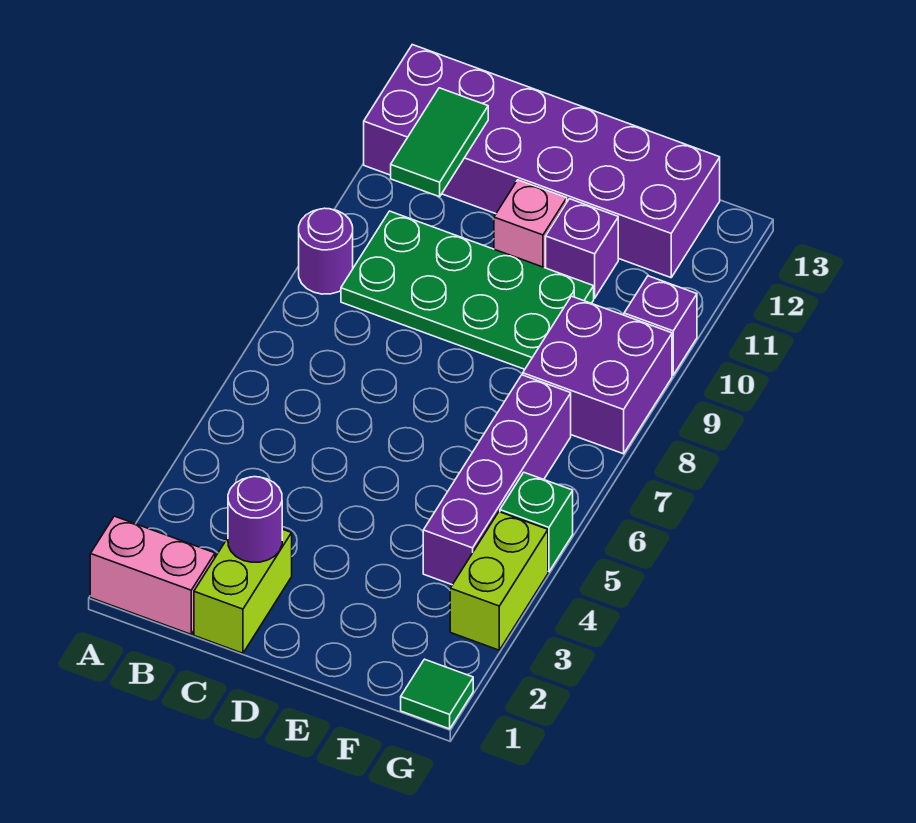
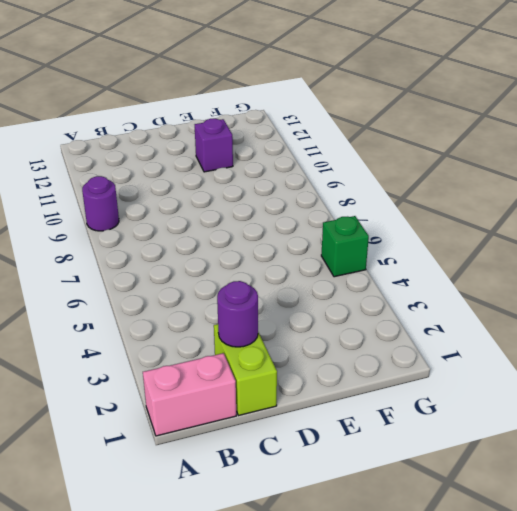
none -> purple 2x6 brick [364,45,720,278]
none -> green 2x4 plate [341,211,594,369]
none -> pink 1x1 brick [494,180,567,268]

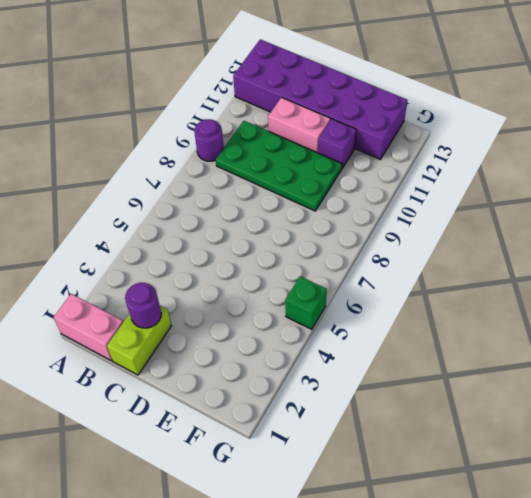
pink 1x2 brick [268,97,330,153] -> pink 1x1 brick [494,180,567,268]
none -> purple 1x4 brick [423,375,571,585]
none -> purple 2x2 brick [523,296,672,454]
none -> green 1x1 tile [401,659,473,729]

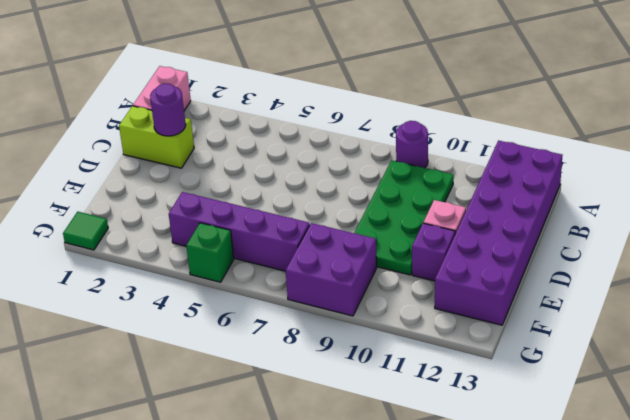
none -> lime 1x2 brick [450,512,548,650]
none -> purple 1x1 brick [624,276,697,375]
none -> green 1x2 tile [391,88,488,197]

